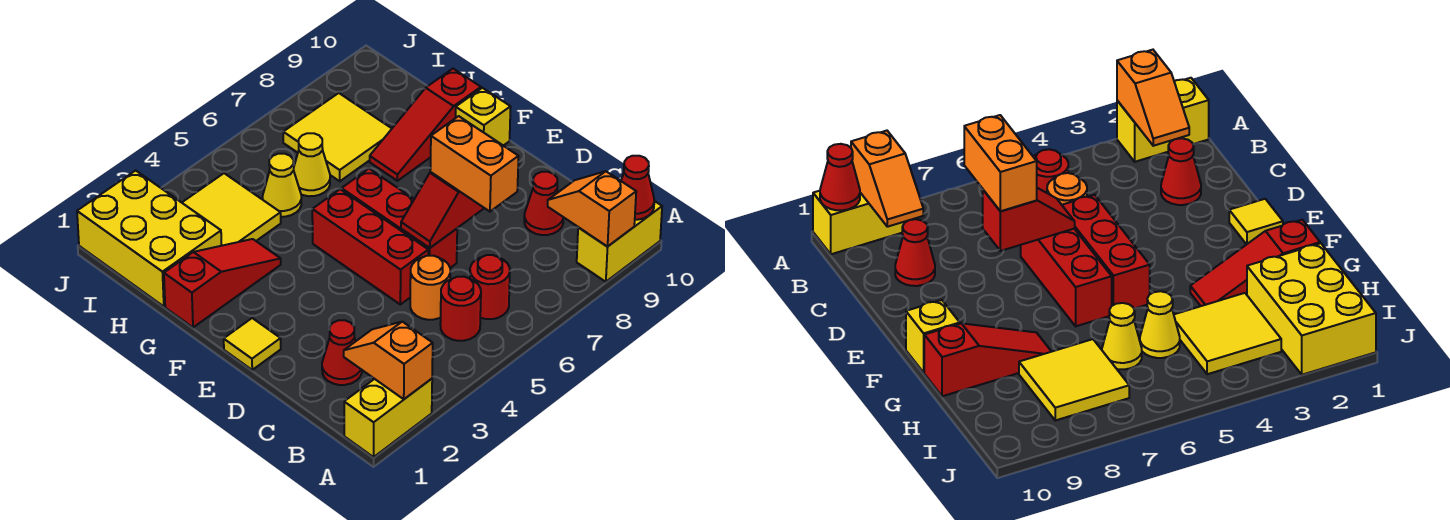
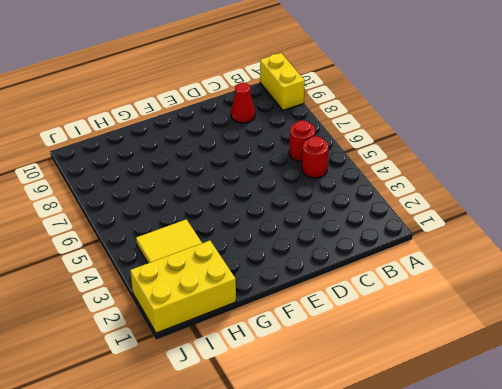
none -> yellow 1x2 brick [344,379,432,457]
none -> red 1x1 cone [322,320,362,385]
none -> orange 1x1 round brick [410,256,450,320]

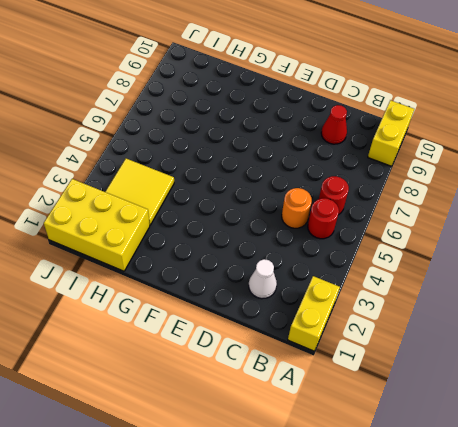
white 1x1 cone [249,259,277,299] -> red 1x1 cone [322,320,362,385]
none -> red 1x3 brick [312,189,428,304]
none -> red 1x3 brick [342,169,457,268]
none -> yellow 1x1 tile [224,318,281,370]

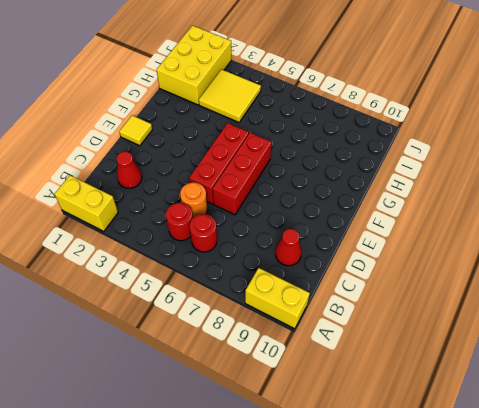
none -> yellow 1x1 brick [456,88,511,146]
none -> red 1x3 slope [164,239,281,327]
none -> red 1x3 slope [370,69,481,181]

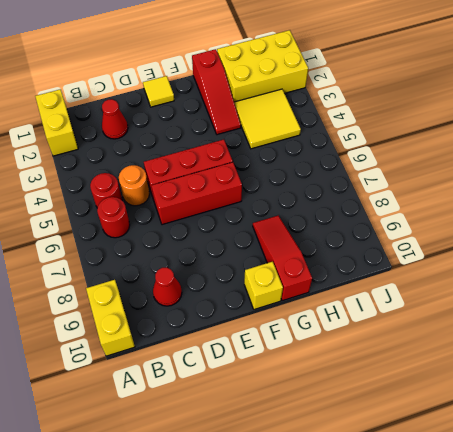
none -> yellow 1x1 cone [263,154,301,217]
none -> yellow 1x1 cone [294,133,330,196]
none -> yellow 2x2 tile [283,93,392,181]

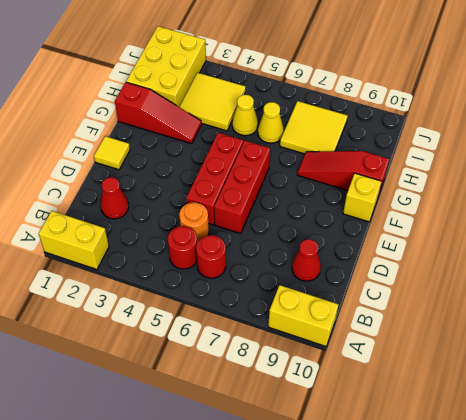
none -> orange 1x2 slope [344,322,433,399]
none -> orange 1x2 slope [548,171,636,247]
none -> red 1x1 cone [621,156,654,220]

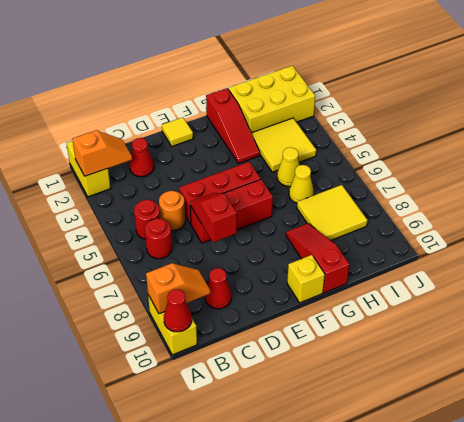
none -> orange 1x2 brick [430,116,519,212]

